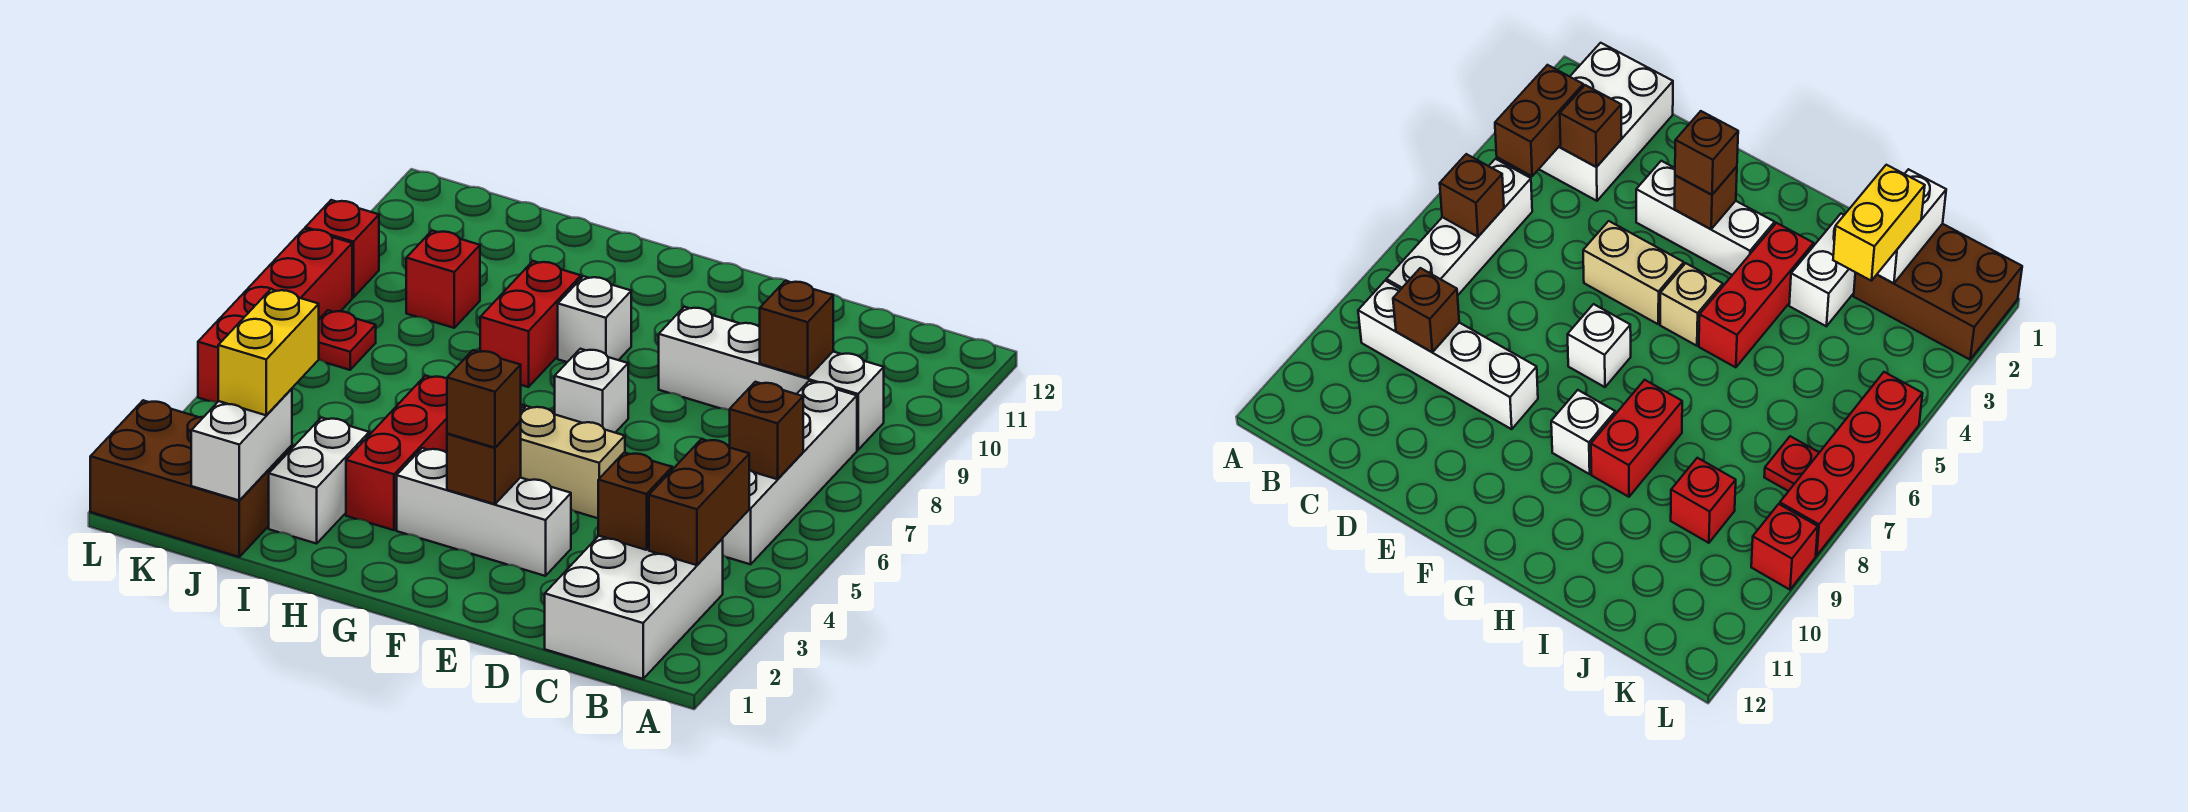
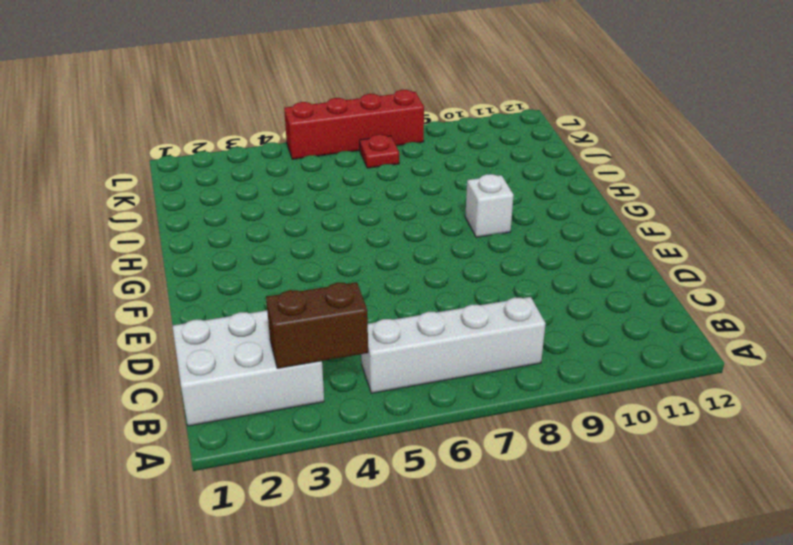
none -> white 1x4 brick [659,307,884,450]
none -> white 1x3 brick [397,448,571,576]
none -> tan 1x2 brick [520,406,625,518]

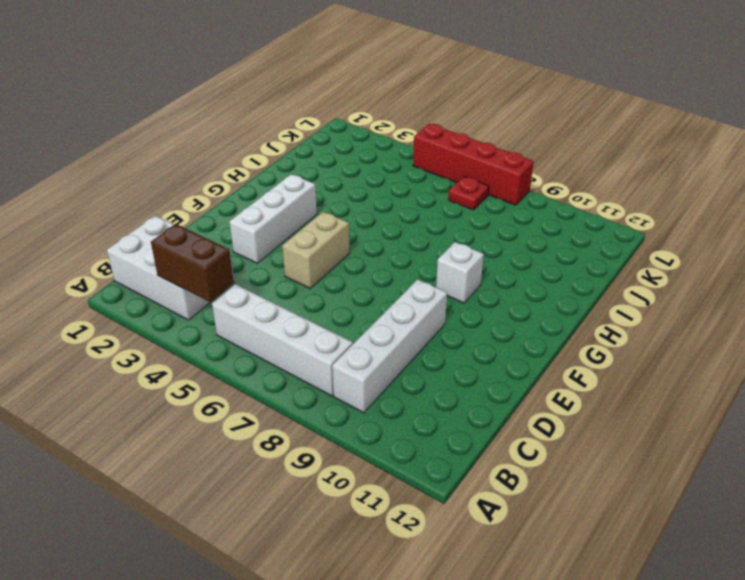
none -> white 1x1 brick [555,349,628,433]
none -> tan 1x1 brick [1660,263,1723,346]
none -> red 1x3 brick [346,375,447,530]

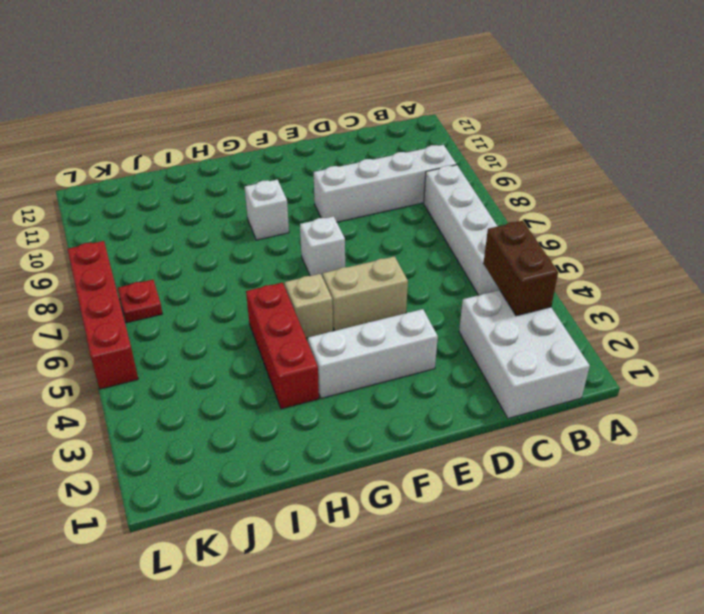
none -> red 1x2 brick [480,261,581,387]
none -> white 1x2 brick [269,418,369,544]
none -> brown 2x3 brick [90,400,292,557]

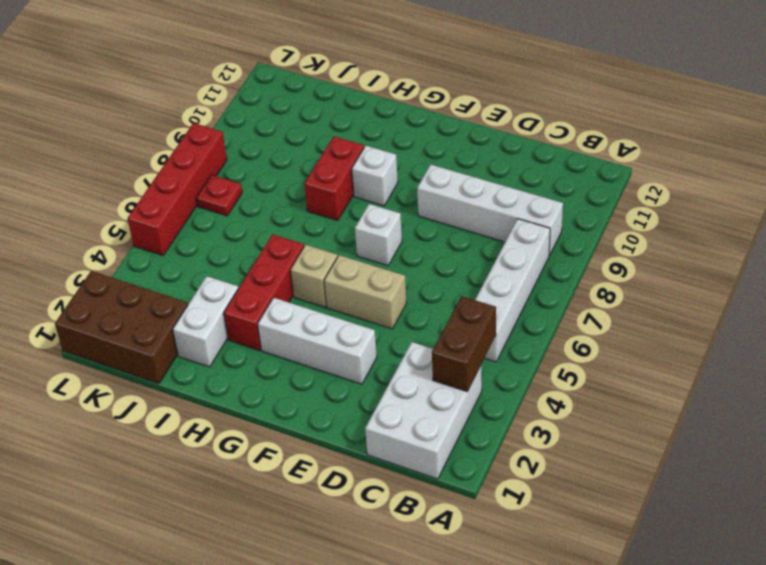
none -> red 1x1 brick [406,231,480,328]
none -> red 1x1 brick [305,200,379,298]
none -> brown 1x1 brick [730,382,803,479]

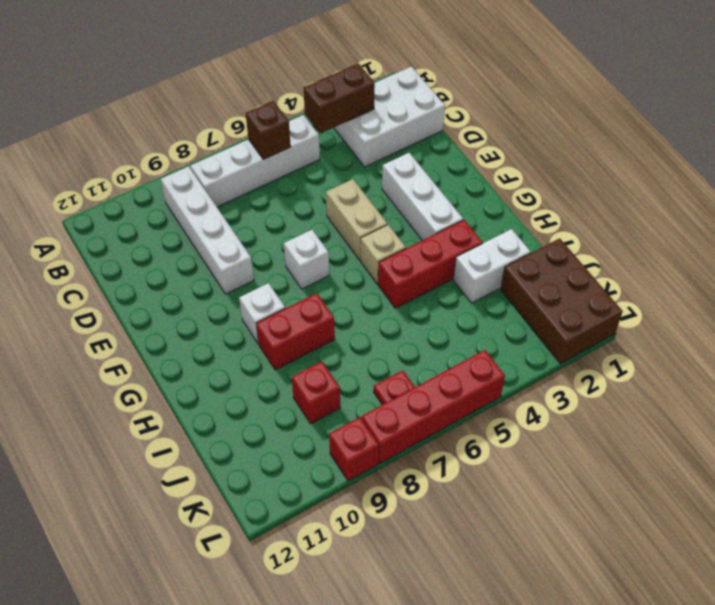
none -> brown 1x1 brick [598,453,672,550]
none -> brown 1x1 brick [760,281,833,378]
none -> brown 1x1 brick [447,421,521,504]

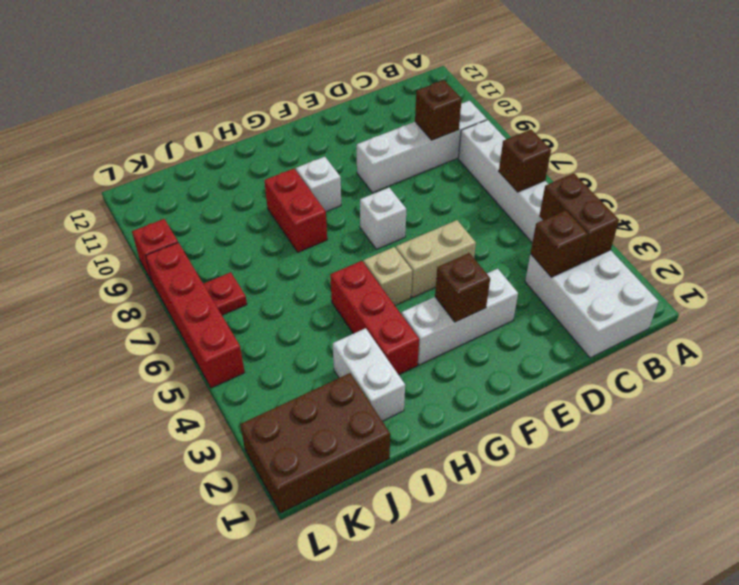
none -> red 1x1 brick [406,231,480,328]
none -> white 1x2 brick [191,389,292,501]
none -> brown 1x1 brick [447,350,521,448]

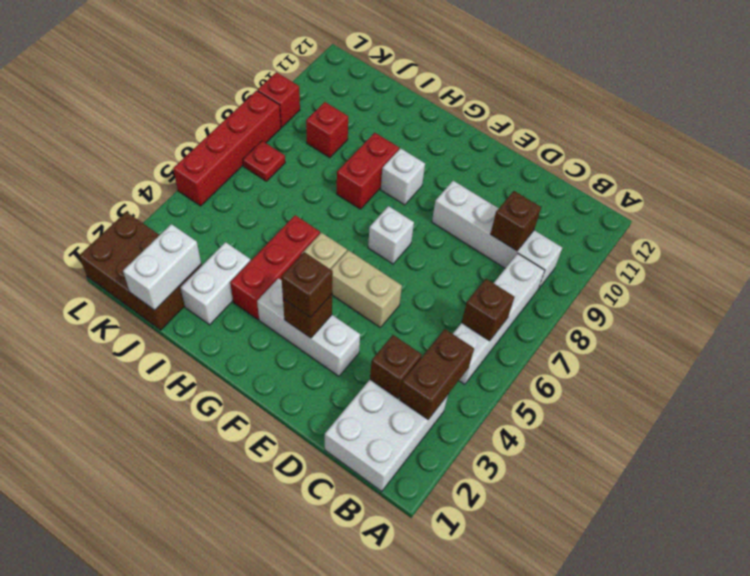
none -> yellow 1x2 brick [218,289,319,415]

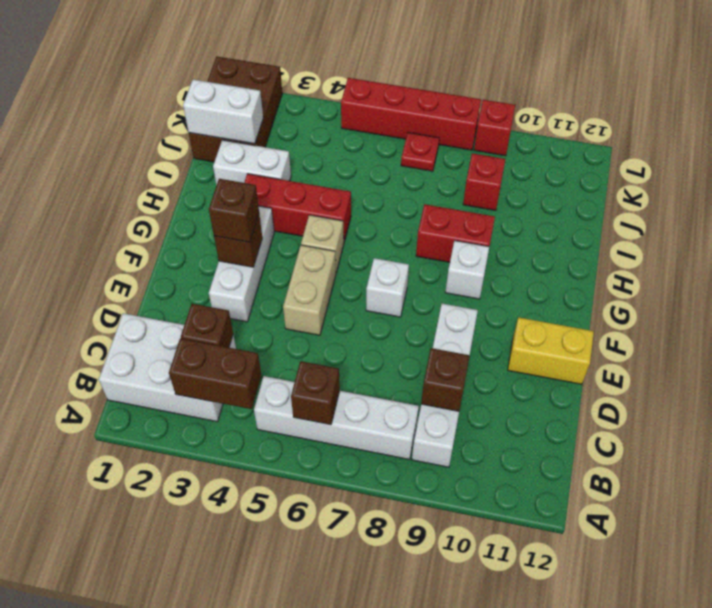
yellow 1x2 brick [508,317,594,384] -> yellow 1x2 brick moved to [218,289,319,415]

